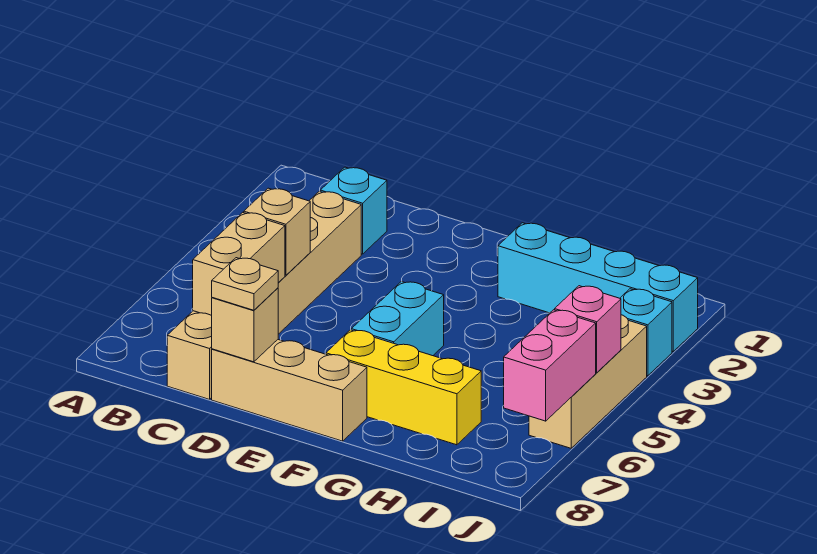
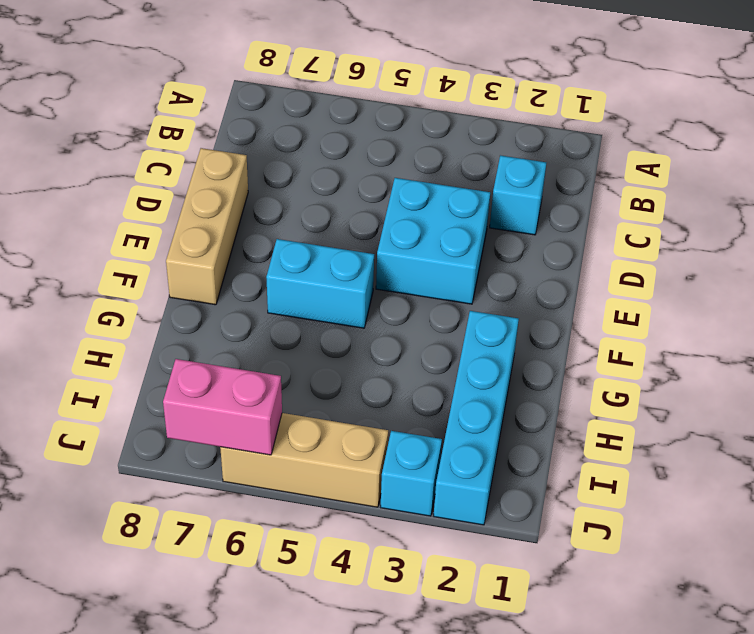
cyan 2x2 brick [376,178,490,304] -> none
none -> tan 1x6 brick [167,191,361,399]
none -> yellow 1x3 brick [326,330,481,445]
none -> tan 1x1 brick [244,188,310,275]

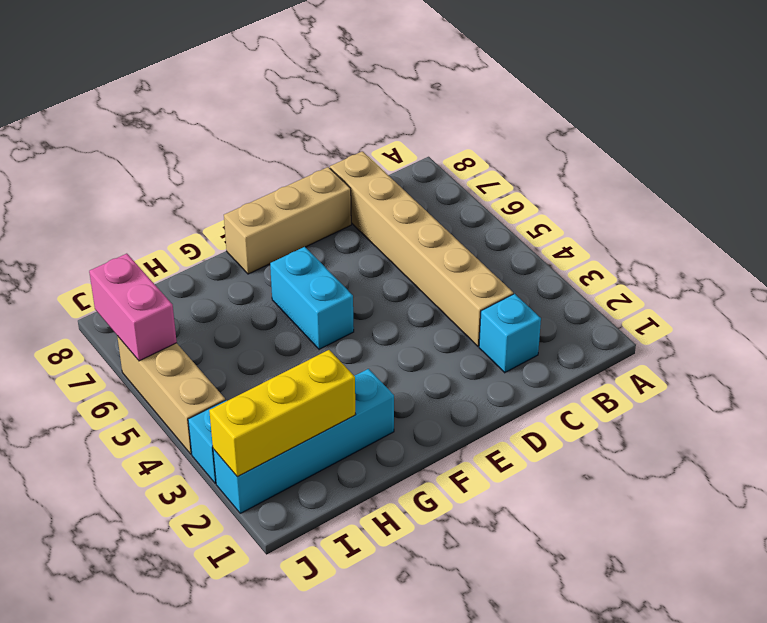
yellow 1x3 brick [209,350,356,477] -> yellow 1x3 brick moved to [326,330,481,445]
none -> tan 1x1 brick [244,188,310,275]
none -> tan 1x2 brick [193,212,285,316]
none -> tan 1x1 brick [212,288,278,362]

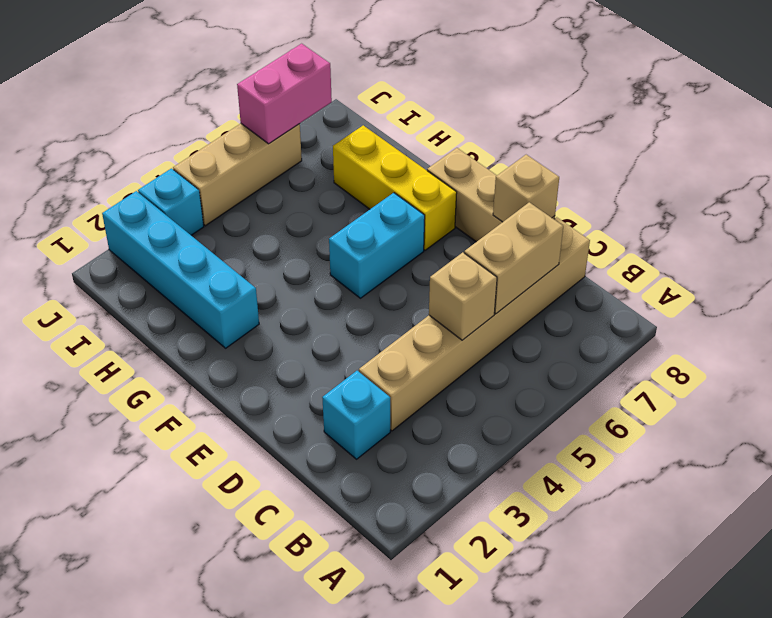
none -> pink 1x1 brick [555,286,621,373]
none -> tan 1x1 plate [212,258,278,310]

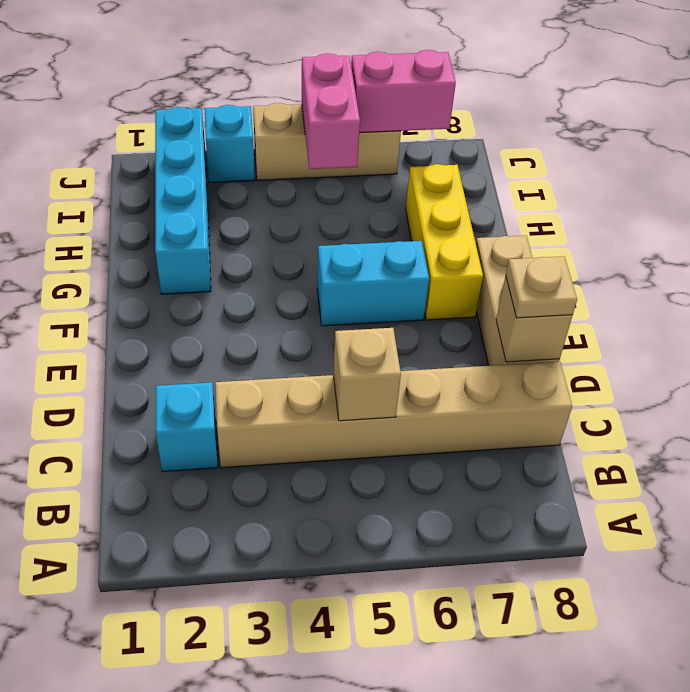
pink 1x2 brick [302,53,360,169] -> pink 1x1 brick [555,286,621,373]
none -> tan 1x2 brick [193,212,285,316]

